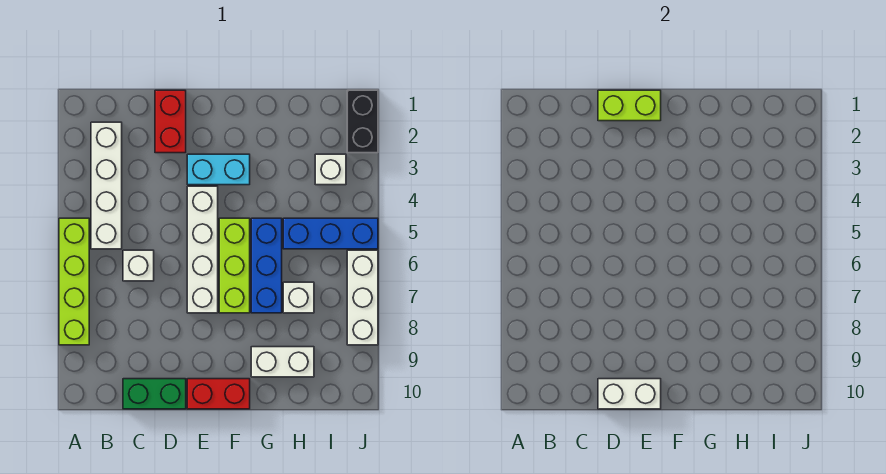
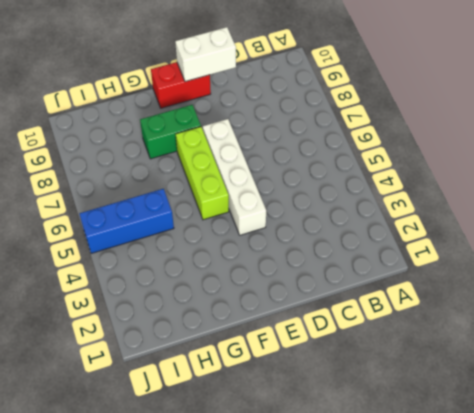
green 1x2 brick [140,105,201,159] -> green 1x2 brick moved to [123,379,186,409]
none -> lime 1x4 brick [59,218,89,345]
none -> white 1x4 brick [91,122,122,249]
none -> white 1x1 brick [123,250,154,281]

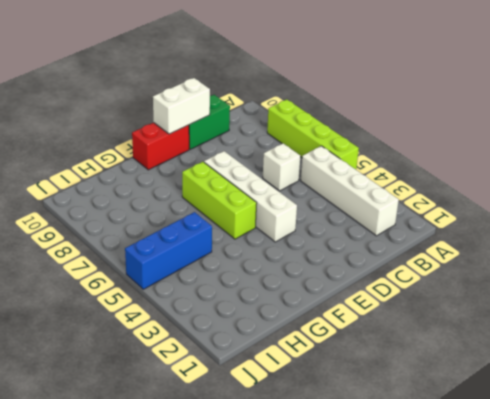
none -> red 1x2 brick [155,90,186,153]
none -> cyan 1x2 brick [187,154,250,185]
none -> blue 1x3 brick [251,218,282,313]

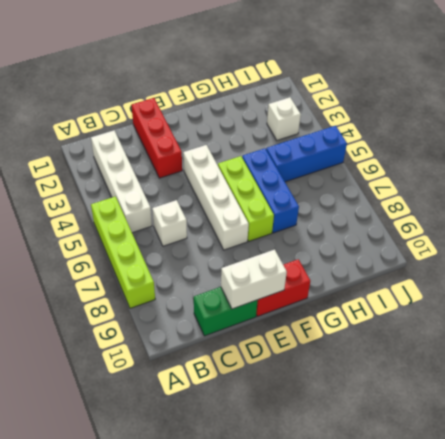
red 1x3 brick [131,98,182,178] -> red 1x2 brick [155,90,186,153]
none -> cyan 1x2 brick [187,154,250,185]
none -> white 1x2 brick [251,347,314,377]
none -> white 1x1 brick [283,282,314,313]

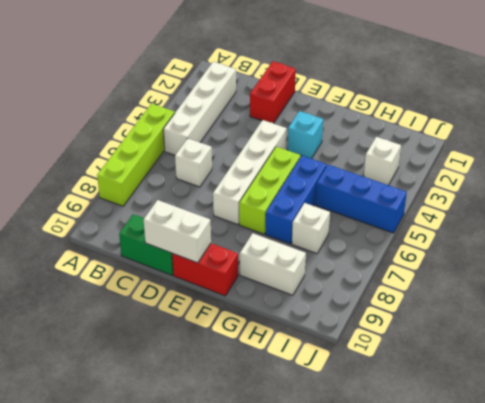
cyan 1x1 brick [288,111,323,159] -> cyan 1x2 brick [187,154,250,185]
none -> black 1x2 brick [347,90,378,153]
none -> white 1x3 brick [347,250,378,345]
none -> lime 1x2 brick [598,90,661,121]

